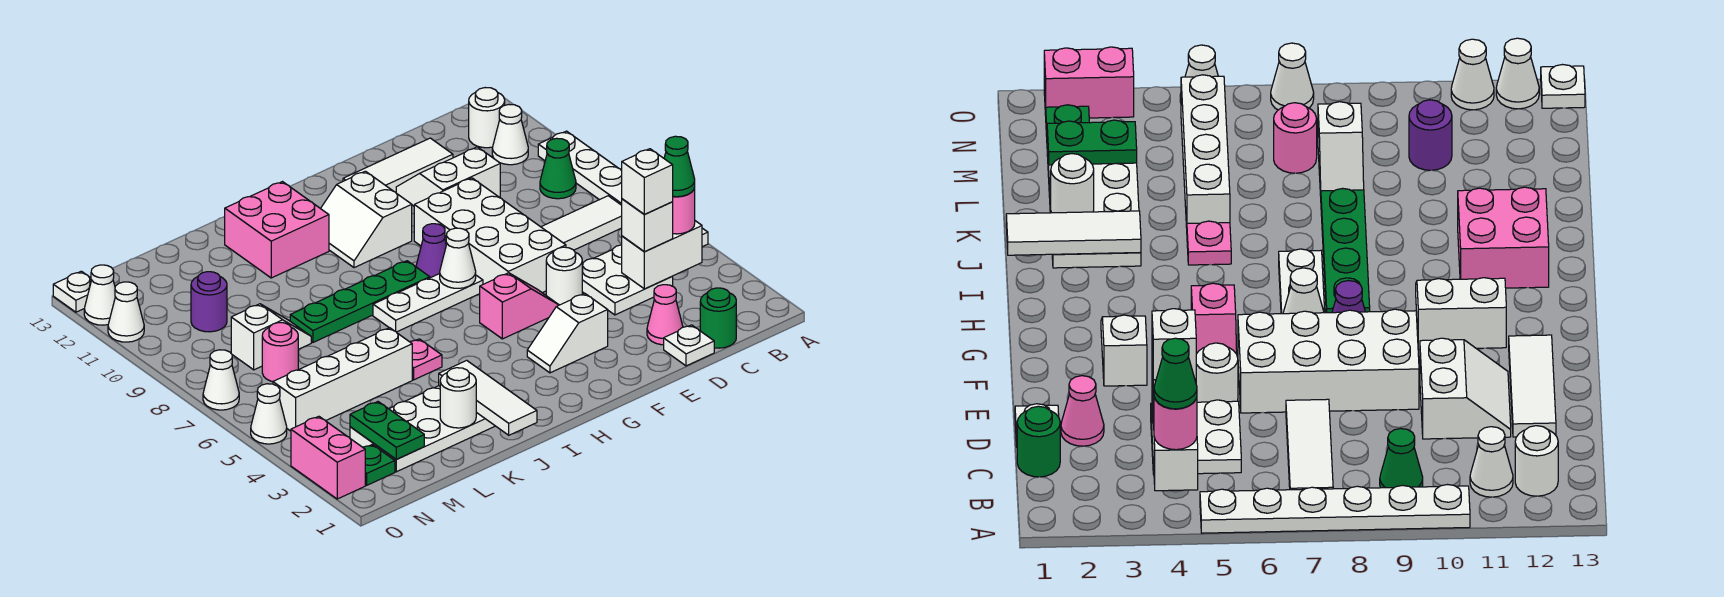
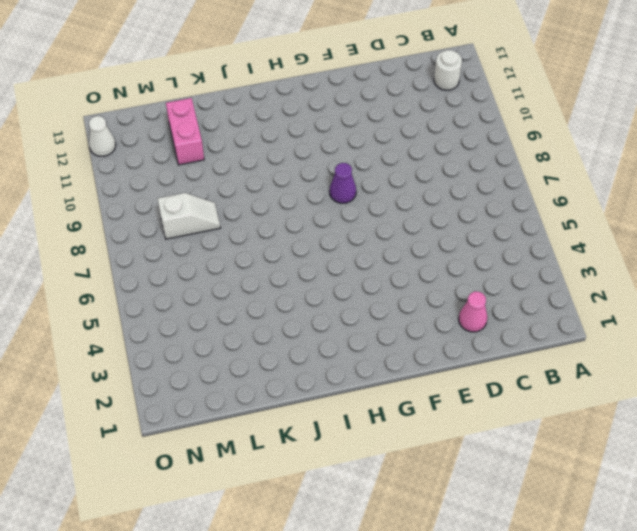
pink 1x2 brick [166,98,204,165] -> pink 1x2 brick moved to [291,416,365,499]
none -> white 1x6 plate [538,131,708,247]
none -> white 1x3 tile [541,196,622,250]
none -> green 1x1 cone [540,138,576,199]
none -> white 1x1 cone [492,105,528,165]

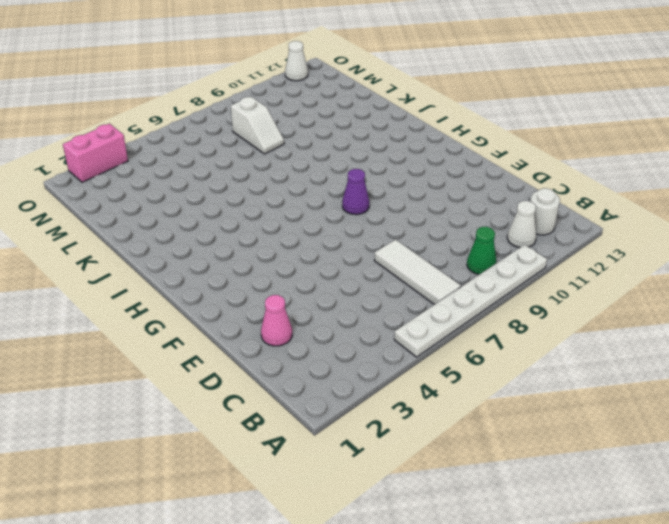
none -> green 1x1 round brick [700,288,736,348]
none -> white 2x2 plate [582,245,673,315]
none -> white 1x1 plate [664,325,714,366]
none -> white 2x2 slope [396,147,500,206]

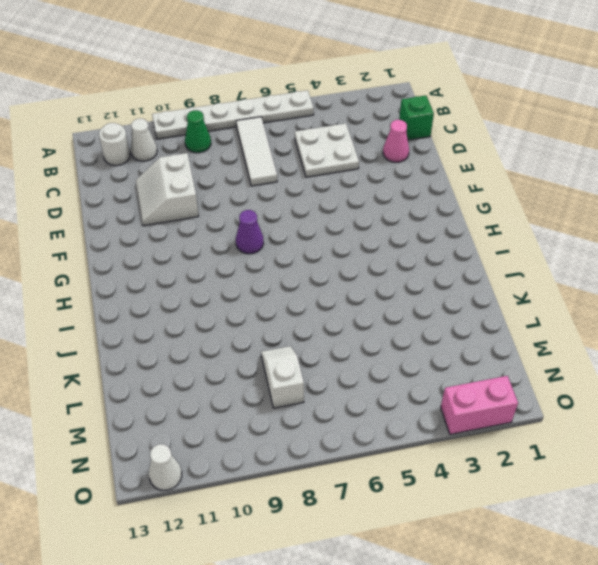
green 1x1 brick [399,96,434,140] -> green 1x1 round brick [700,288,736,348]
none -> white 1x1 plate [664,325,714,366]
none -> white 1x3 tile [343,138,453,192]
none -> white 1x1 round brick [546,247,582,305]
none -> white 2x4 brick [414,178,566,293]

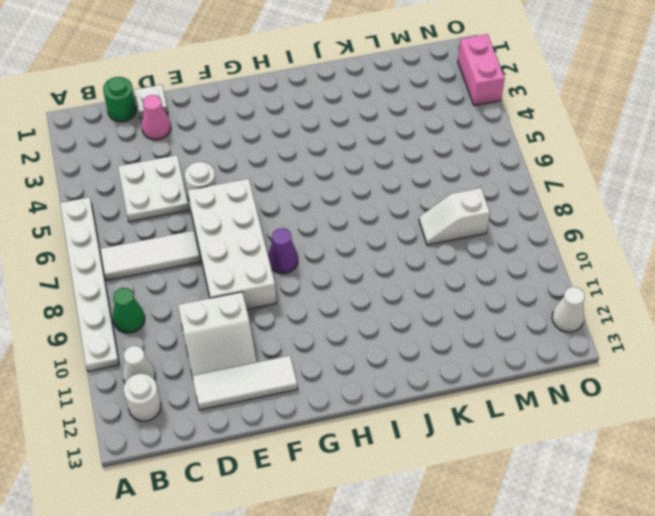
none -> white 1x2 slope [527,293,608,373]
none -> pink 1x2 slope [480,273,559,339]
none -> white 1x3 plate [373,274,483,332]
none -> white 2x2 slope [321,171,412,268]

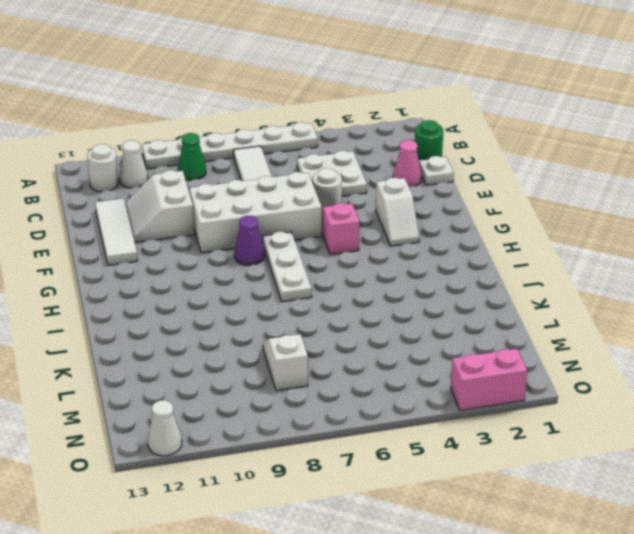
none -> white 2x2 slope [321,171,412,268]
none -> green 1x4 plate [290,261,430,342]
none -> pink 2x2 brick [225,182,329,278]
none -> white 2x4 plate [350,386,495,472]

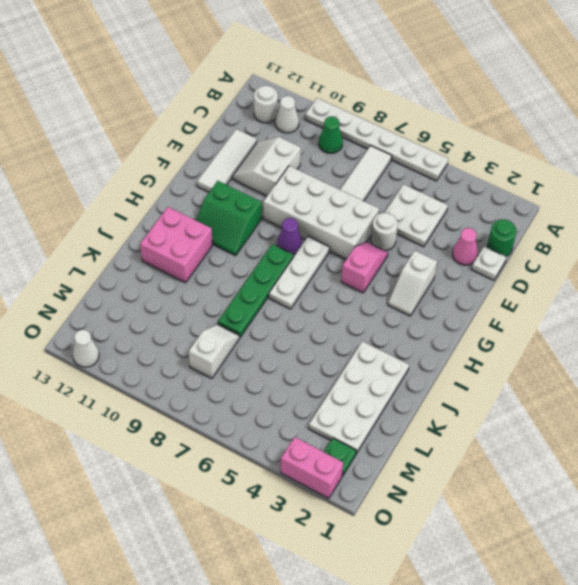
green 2x2 slope [196,181,262,256] -> white 2x2 slope [321,171,412,268]
none -> pink 1x1 plate [410,339,442,380]
none -> white 1x4 brick [273,328,412,431]
none -> pink 1x1 round brick [262,323,298,382]
none -> purple 1x1 round brick [191,272,227,332]

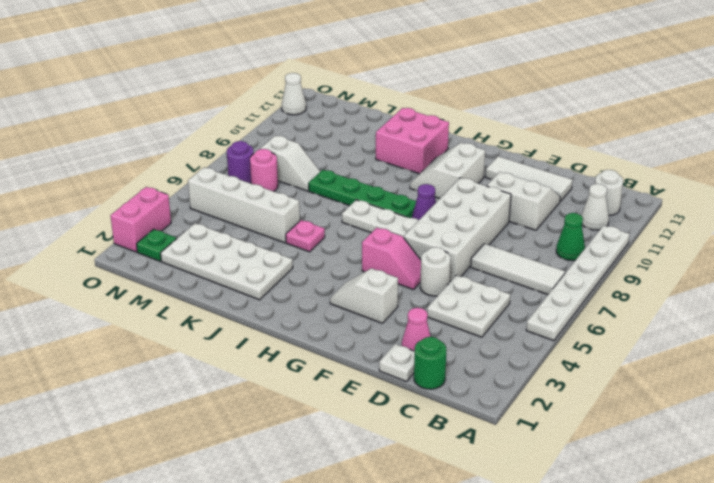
purple 1x1 round brick [227,141,254,183] -> purple 1x1 round brick moved to [191,272,227,332]
none -> white 1x1 cone [251,384,287,444]
none -> white 1x1 cone [203,350,239,410]
none -> white 1x1 cone [108,282,144,342]
none -> white 1x1 plate [53,271,91,312]

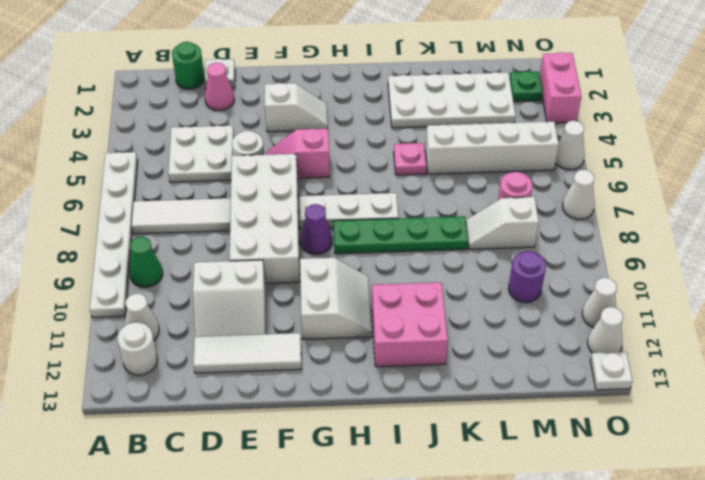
none -> white 1x2 brick [622,221,702,289]
none -> white 1x1 cone [440,228,476,288]
none -> white 1x3 tile [439,360,537,435]
none -> white 1x1 round brick [440,368,476,428]

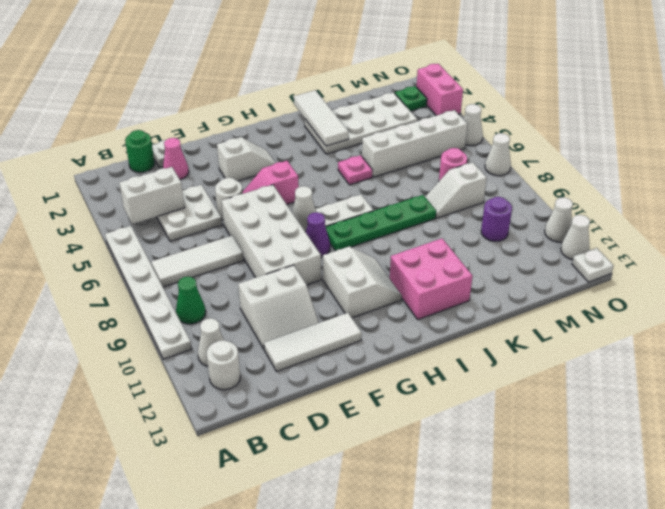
none -> white 1x1 round brick [440,368,476,428]
none -> green 1x2 plate [350,402,424,459]
none -> pink 1x1 round brick [673,188,695,234]
none -> white 1x1 brick [622,199,673,252]

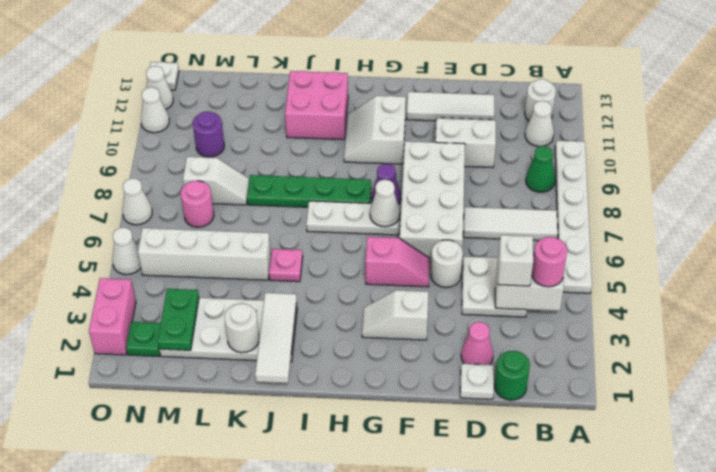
none -> green 1x1 cone [664,136,695,197]
none -> white 1x1 brick [621,149,673,215]

